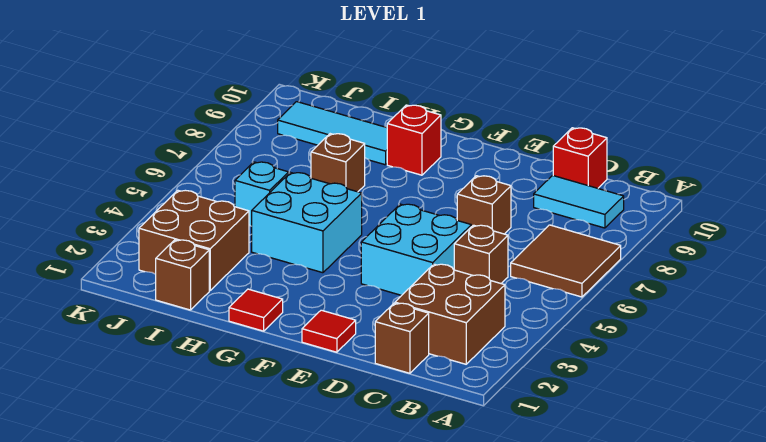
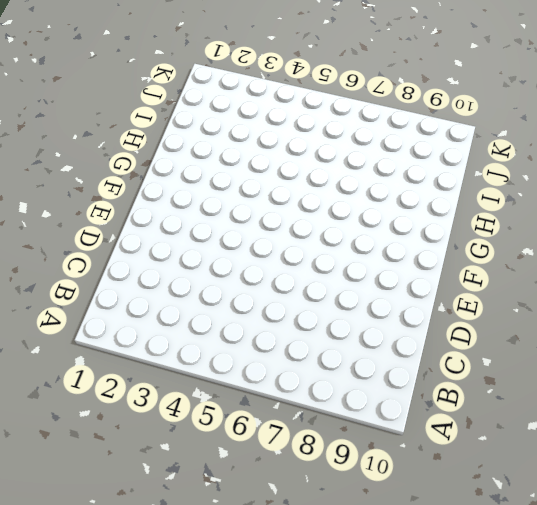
none -> brown 2x2 tile [511,225,621,297]
none -> brown 2x2 brick [395,264,505,364]
none -> cyan 1x2 tile [534,175,624,228]

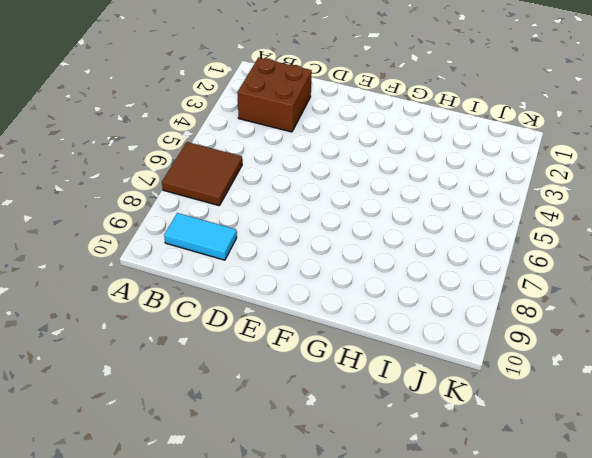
none -> brown 1x1 brick [375,303,429,373]
none -> brown 1x1 brick [454,225,508,283]
none -> red 1x1 brick [553,128,607,188]

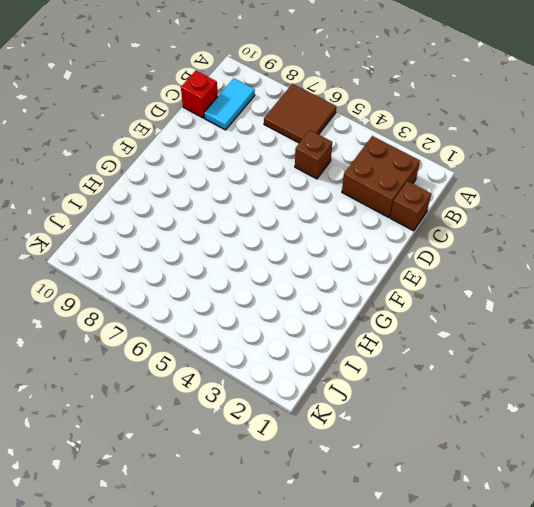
none -> cyan 2x2 brick [361,204,471,295]
none -> brown 1x1 brick [457,176,511,234]
none -> red 1x1 tile [302,310,356,352]

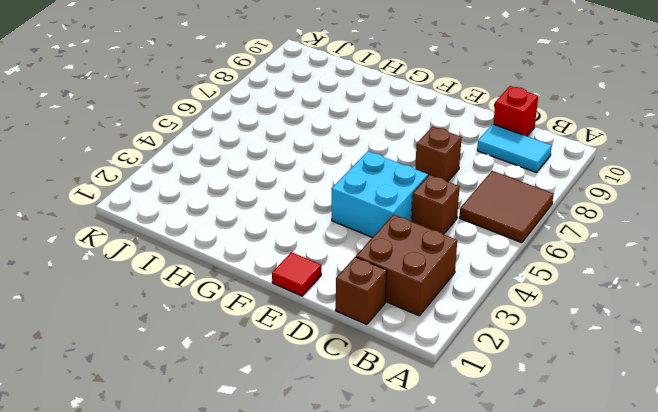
none -> red 1x1 tile [229,289,283,331]
none -> cyan 2x2 brick [252,173,362,273]
none -> red 1x1 brick [387,105,441,175]

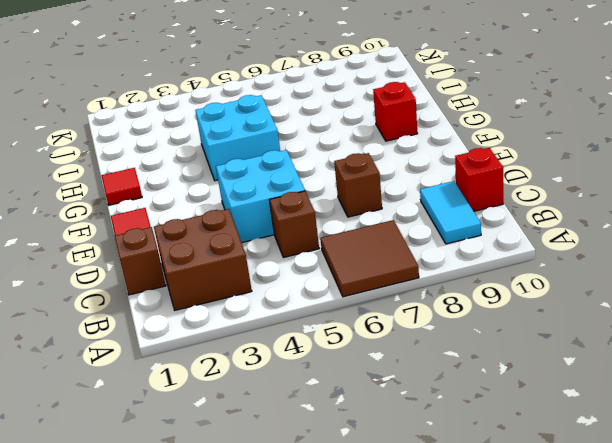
none -> brown 1x1 brick [311,134,365,192]
none -> cyan 1x3 tile [278,102,387,165]
none -> brown 1x1 brick [156,240,209,310]

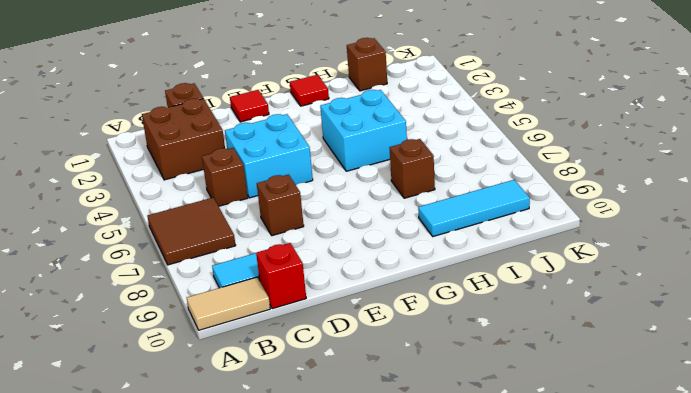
tan 1x2 tile [187,277,270,330] -> none
none -> red 1x1 brick [387,105,441,175]
none -> brown 2x2 brick [139,190,249,290]
none -> cyan 1x1 brick [235,162,289,226]

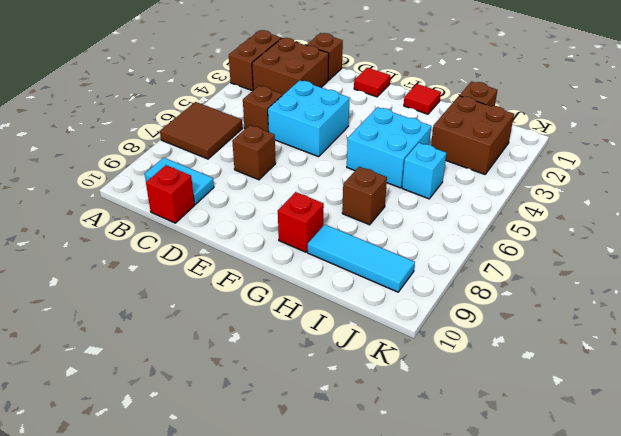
brown 1x2 brick [229,30,281,91] -> none

